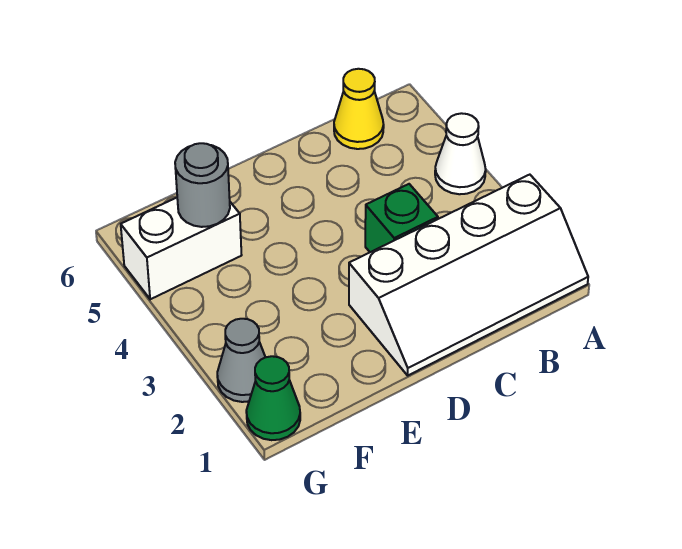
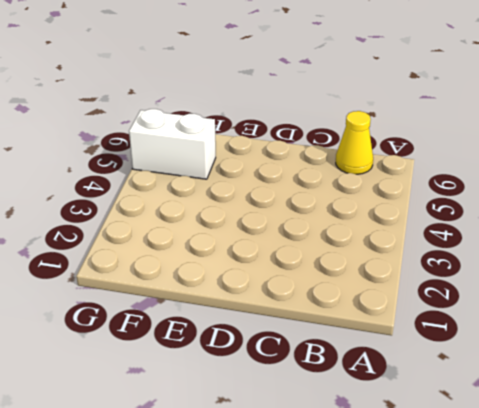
none -> white 2x4 slope [349,175,588,375]
none -> white 1x1 cone [435,113,486,194]

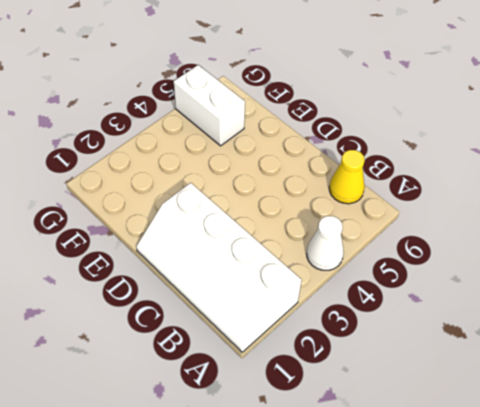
none -> green 1x1 brick [365,184,438,252]
none -> green 1x1 cone [246,356,300,440]

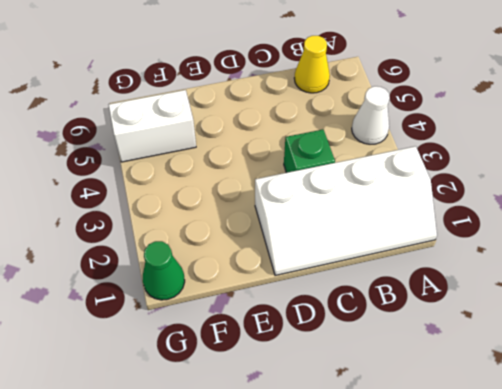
none -> grey 1x1 cone [217,319,265,402]
none -> grey 1x1 round brick [175,143,230,227]

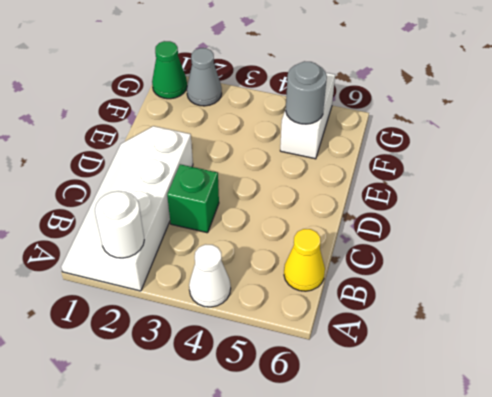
white 1x1 round brick [95,191,144,258] -> none

